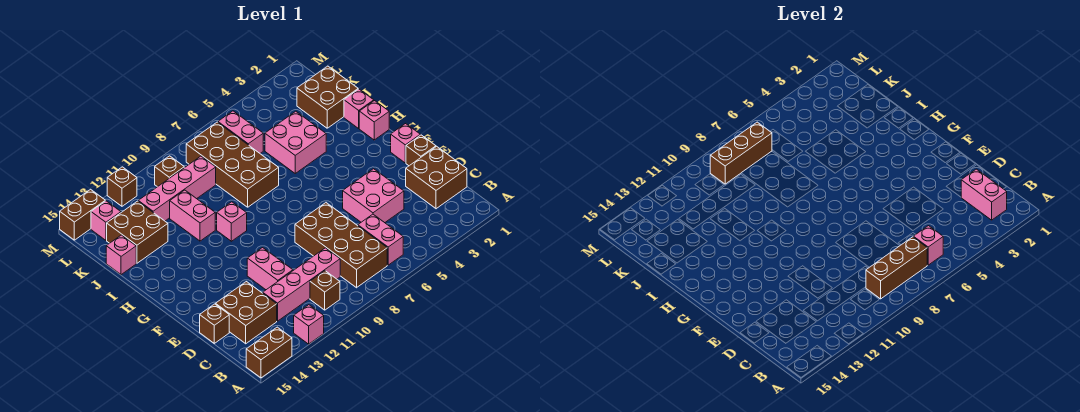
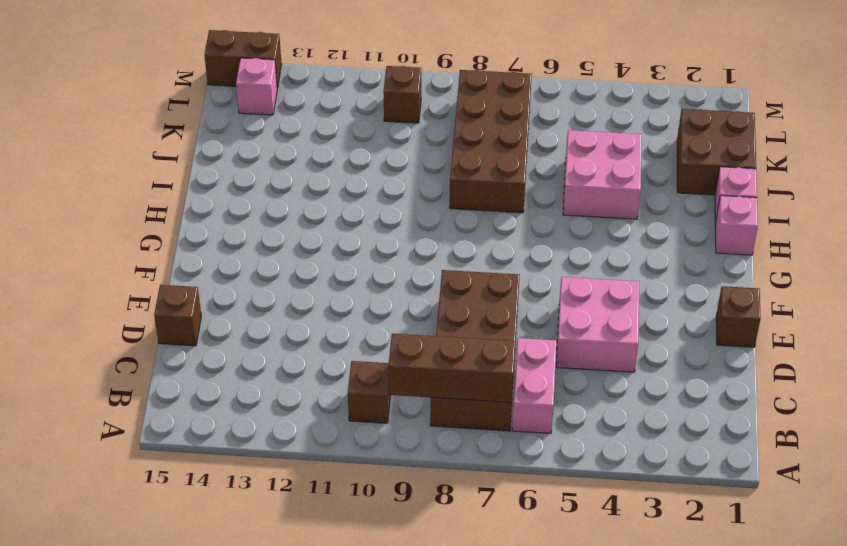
none -> pink 1x1 brick [294,305,324,344]
none -> brown 1x2 brick [246,327,292,378]
none -> brown 2x2 brick [406,146,467,209]
none -> pink 1x4 brick [263,248,340,321]

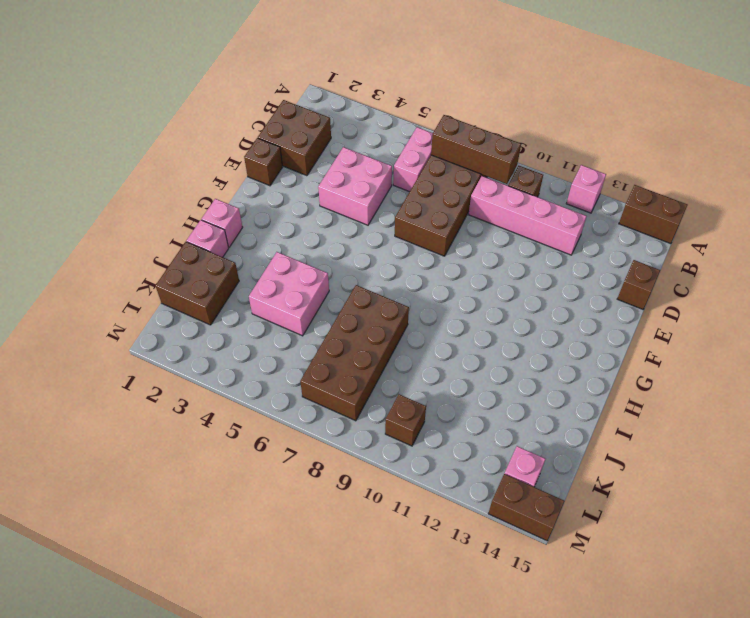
none -> brown 2x2 brick [216,282,277,344]
none -> pink 1x2 brick [247,248,293,290]
none -> pink 1x1 brick [391,124,420,163]
none -> pink 1x1 brick [217,202,247,241]

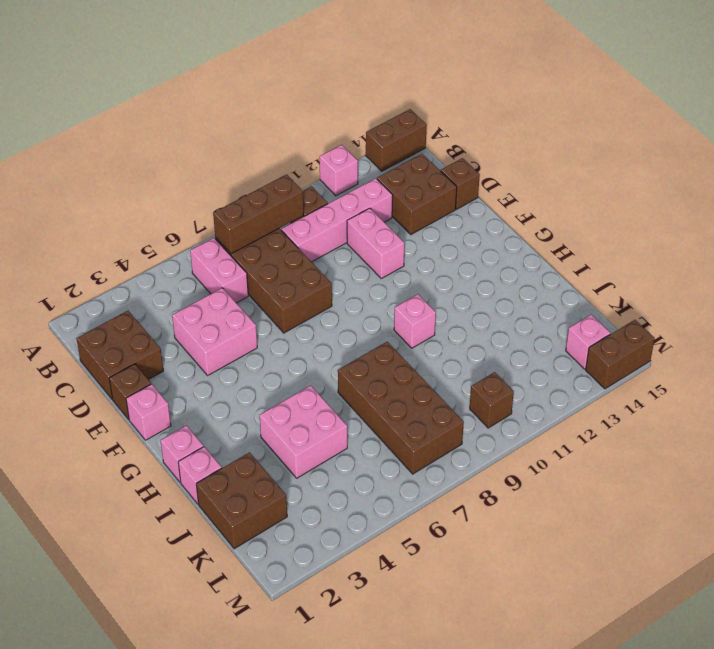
none -> pink 1x2 brick [170,190,215,241]
none -> brown 2x2 brick [107,201,168,263]
none -> pink 1x1 brick [106,235,136,275]
none -> pink 1x2 brick [218,111,263,153]

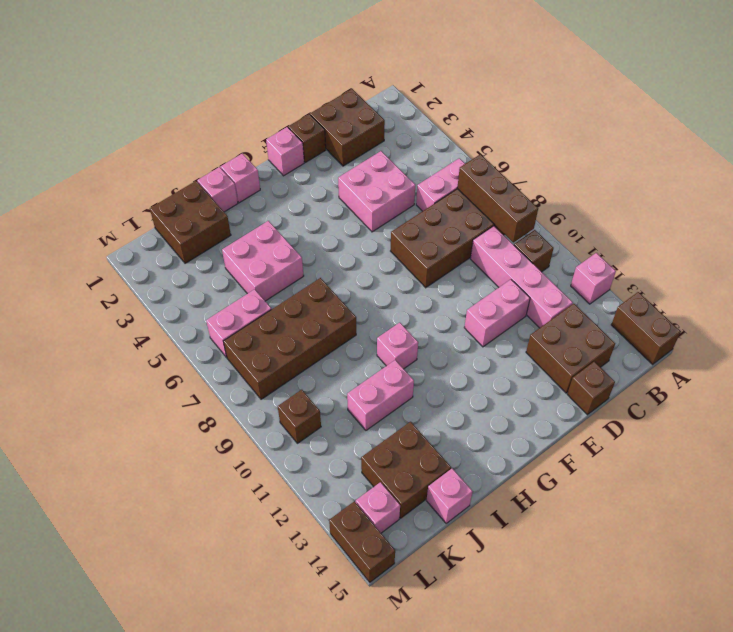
none -> pink 1x4 brick [138,156,216,221]
none -> brown 1x1 brick [107,167,137,206]
none -> pink 1x2 brick [961,169,1007,220]
none -> pink 1x1 brick [914,226,943,265]

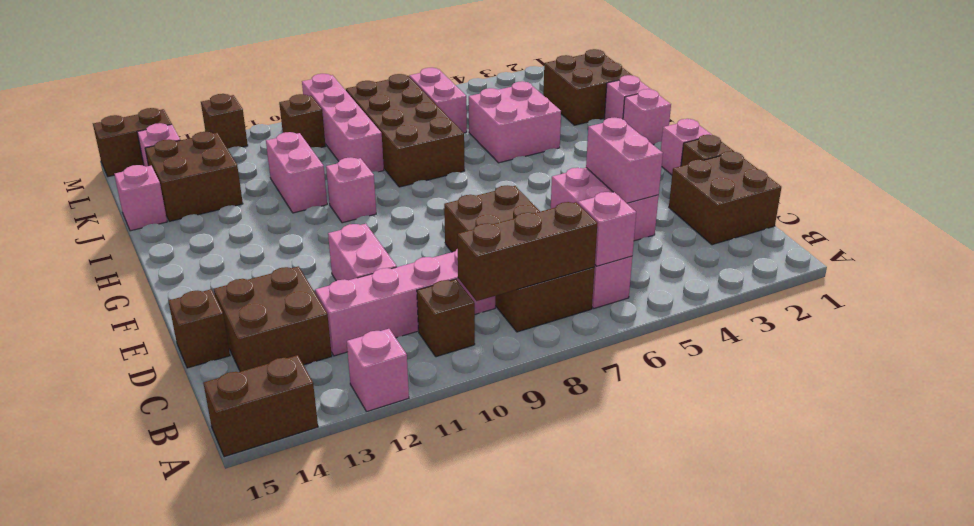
pink 1x2 brick [586,118,663,203] -> pink 1x2 brick moved to [961,169,1007,220]
pink 1x4 brick [302,74,384,172] -> pink 1x4 brick turned to [138,156,216,221]
none -> brown 1x3 brick [710,122,772,184]

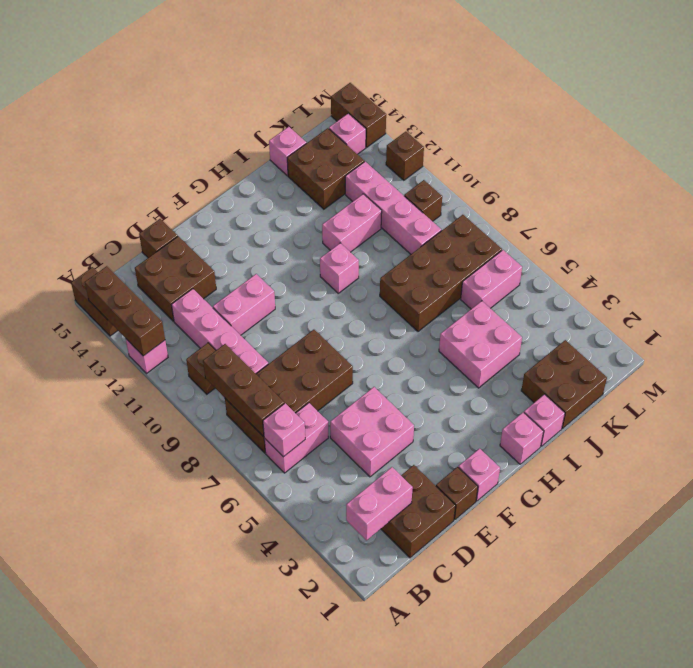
brown 1x3 brick [85,266,165,356] -> brown 1x3 brick moved to [710,122,772,184]

